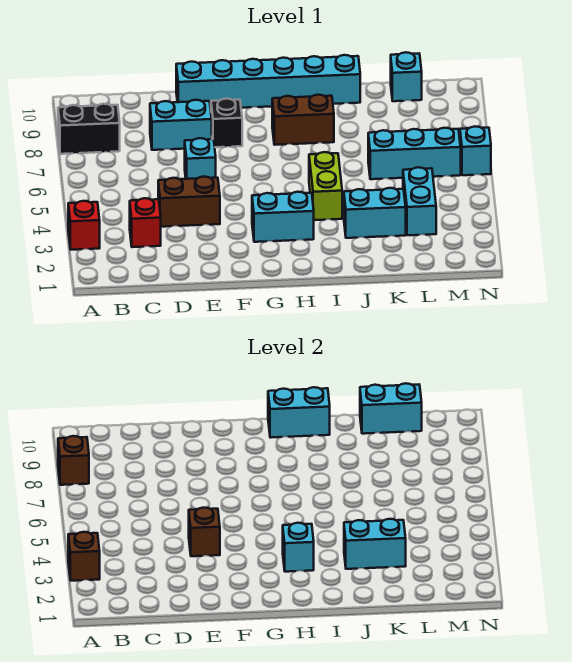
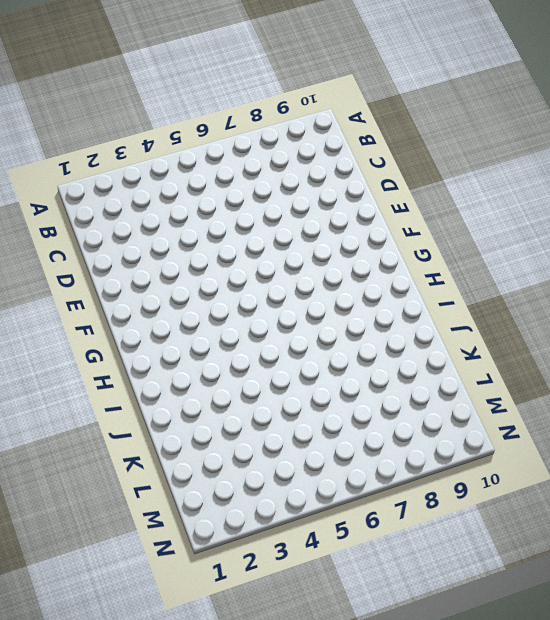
none -> red 1x1 brick [68,201,100,250]
none -> black 1x2 brick [58,104,120,154]
none -> red 1x1 brick [130,198,161,247]

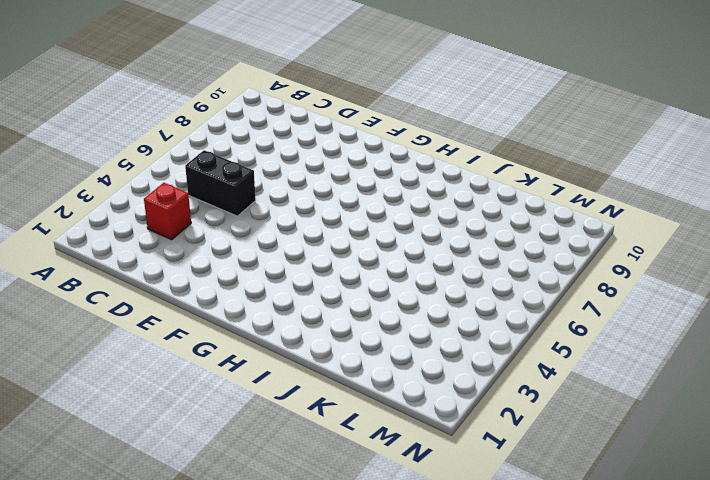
black 1x2 brick [185,150,256,216] -> black 1x2 brick moved to [58,104,120,154]
none -> red 1x1 brick [68,201,100,250]
none -> brown 1x2 brick [158,177,220,227]
none -> cyan 1x2 brick [150,100,212,150]

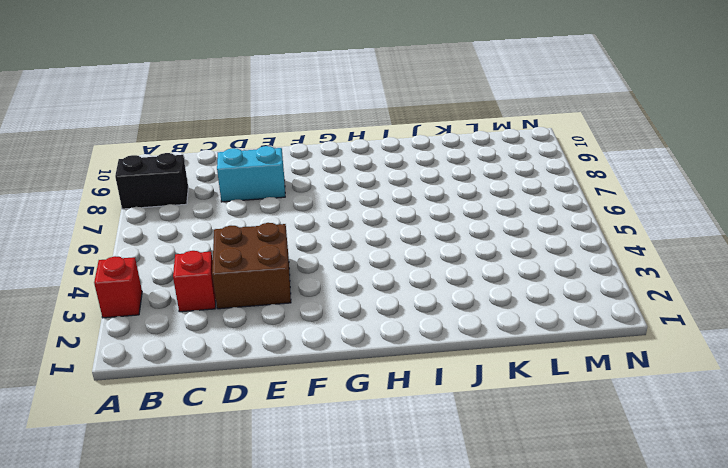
brown 2x2 brick [212,223,291,309] -> brown 1x2 brick [158,177,220,227]
none -> cyan 1x1 brick [185,138,216,179]
none -> cyan 1x6 brick [176,55,360,109]
none -> black 1x1 brick [211,99,242,147]

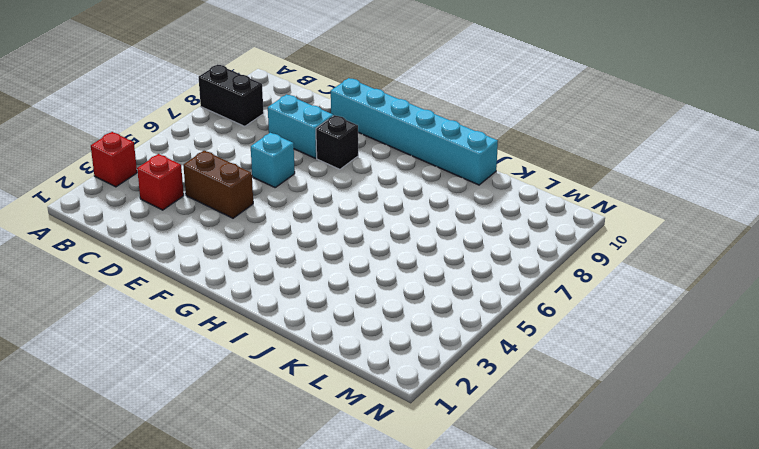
none -> cyan 1x2 brick [252,192,314,242]
none -> brown 1x2 brick [272,95,334,145]
none -> lime 1x2 brick [309,152,342,220]

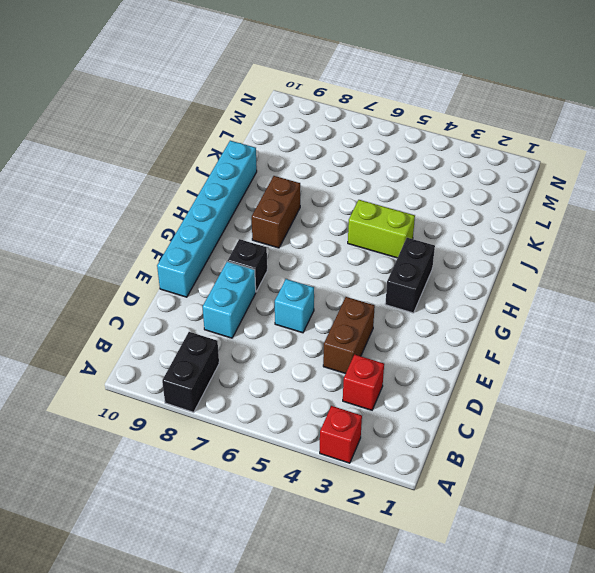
black 1x2 brick [385,238,435,313] -> cyan 1x2 brick [252,192,314,242]
none -> cyan 1x2 brick [344,188,406,238]
none -> cyan 1x3 brick [368,128,461,179]
none -> cyan 1x2 brick [403,167,436,235]

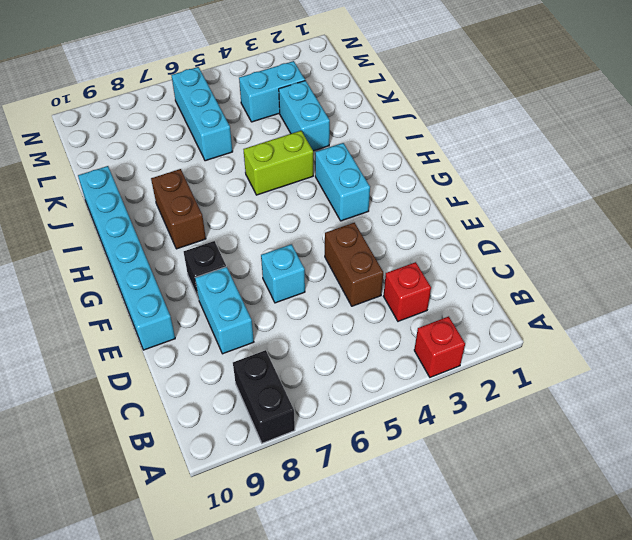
none -> cyan 1x1 brick [391,52,422,101]
none -> cyan 1x1 brick [460,127,491,175]
none -> brown 1x1 brick [68,532,100,581]

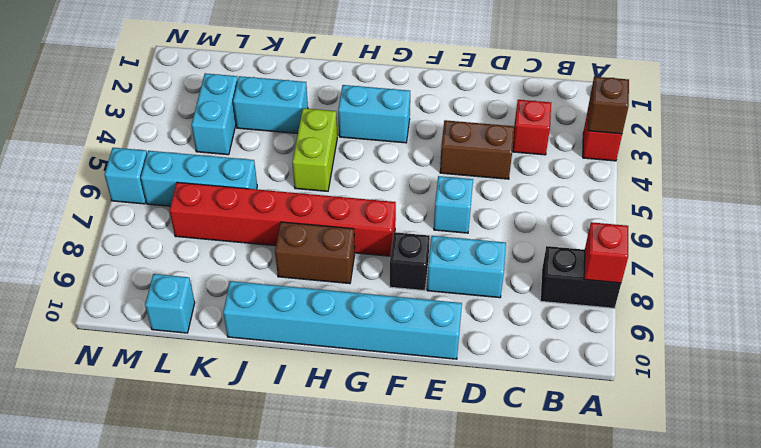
red 1x1 brick [584,222,628,283] -> brown 1x1 brick [58,436,89,485]
red 1x6 brick [169,182,396,256] -> none
none -> brown 1x1 brick [189,508,220,556]
none -> cyan 1x1 brick [283,523,314,572]
none -> cyan 1x2 brick [268,387,330,438]

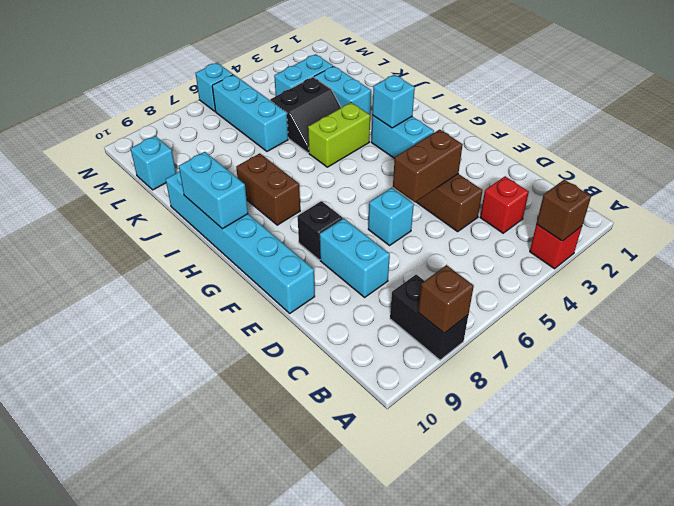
brown 1x2 brick [393,130,463,202] -> brown 1x1 brick [189,508,220,556]
black 2x2 slope [270,77,341,153] -> none
none -> cyan 1x2 brick [344,519,406,569]
none -> cyan 1x2 brick [360,383,422,434]

